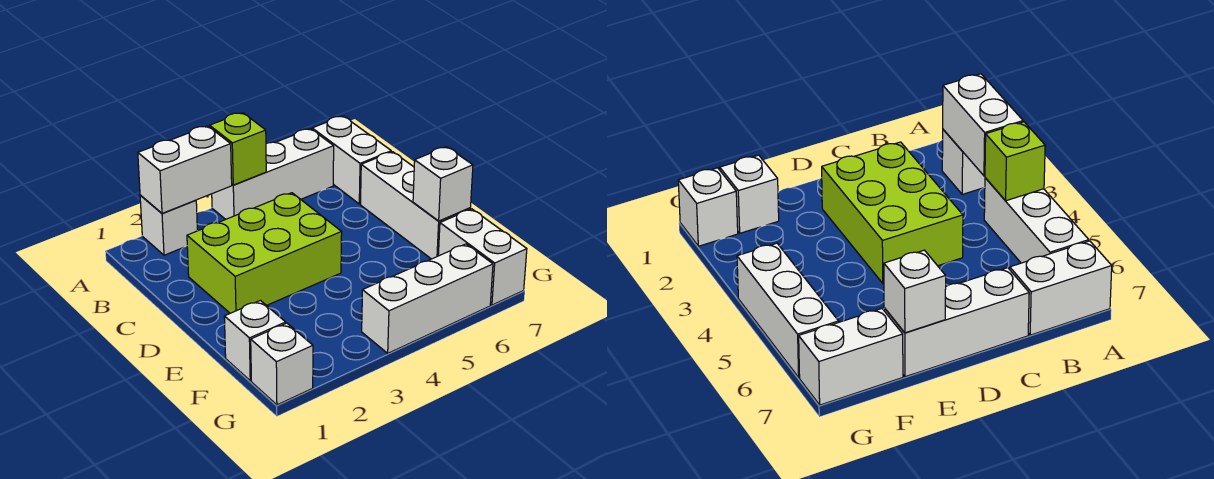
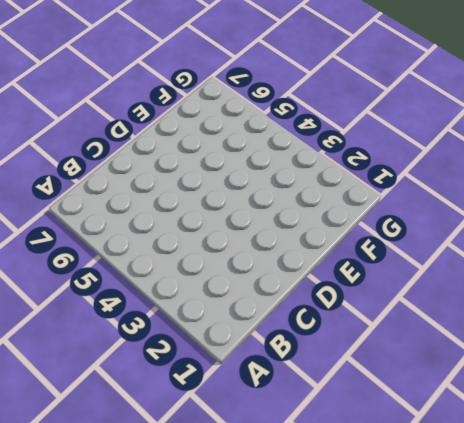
none -> white 1x1 brick [140,195,197,255]
none -> white 1x3 brick [212,129,334,219]
none -> white 1x2 brick [312,116,391,204]

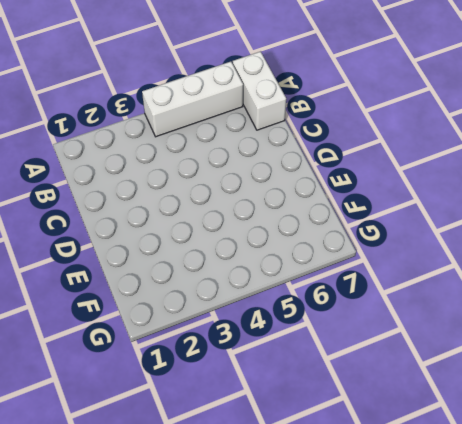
none -> white 1x1 brick [140,195,197,255]
none -> lime 2x3 brick [187,193,342,313]
none -> white 1x3 brick [361,152,470,259]

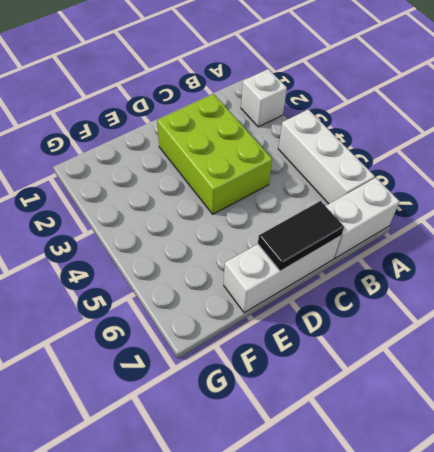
black 1x2 tile [258,201,344,271] -> none
none -> white 1x1 brick [224,300,286,381]
none -> white 1x2 brick [438,209,527,305]
none -> white 1x1 brick [251,323,313,405]

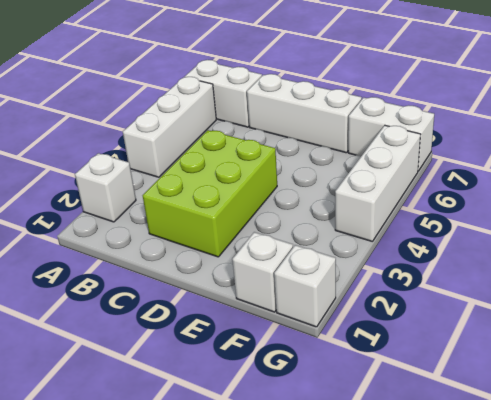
none -> white 1x2 brick [138,126,232,213]
none -> lime 1x1 brick [210,113,266,185]
none -> white 1x1 brick [413,147,473,221]

